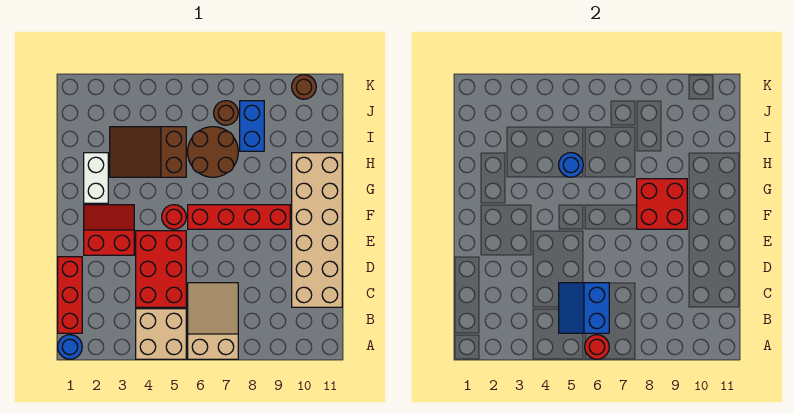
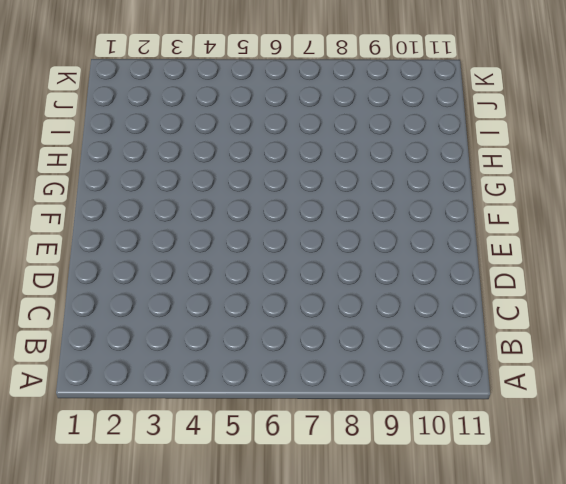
none -> blue 1x1 round brick [58,335,82,359]
none -> tan 2x2 brick [136,309,186,359]
none -> tan 2x3 slope [188,283,238,359]

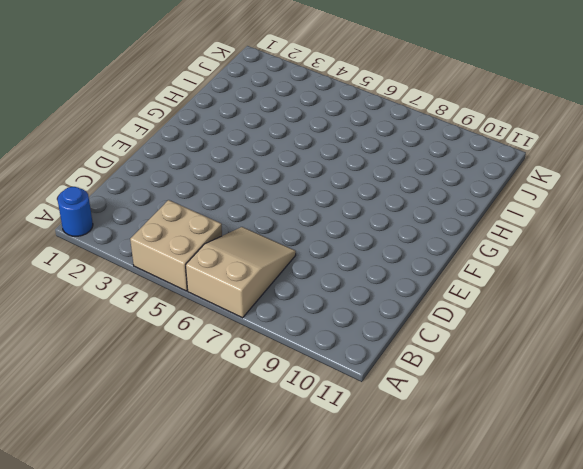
none -> red 1x3 brick [58,257,82,333]
none -> red 2x3 brick [136,231,186,307]
none -> tan 2x6 brick [292,153,342,307]

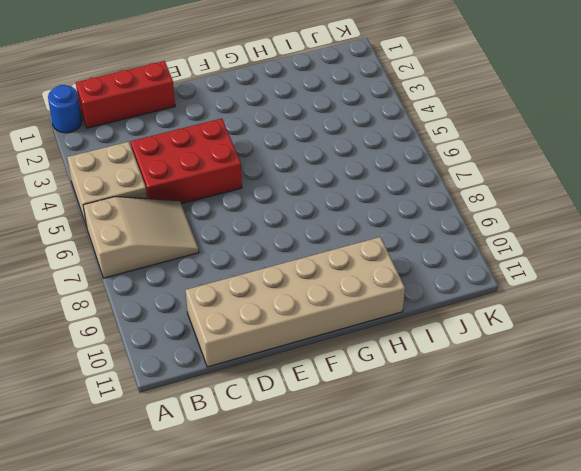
none -> red 2x2 slope [84,205,134,255]
none -> red 1x1 round brick [162,205,186,229]
none -> red 1x4 brick [188,205,290,229]

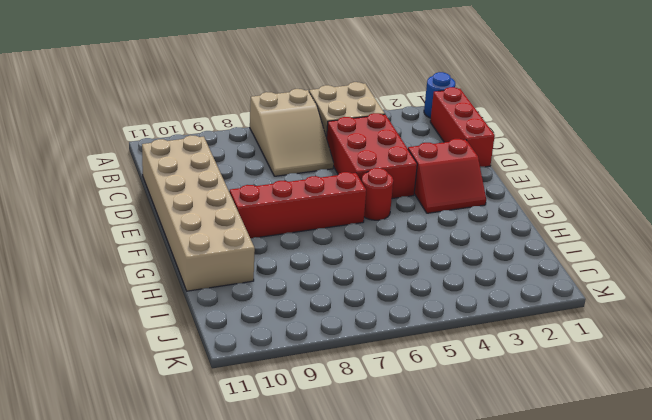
none -> white 1x2 brick [84,153,108,203]
none -> brown 2x3 slope [110,127,186,177]
none -> brown 2x2 round brick [188,127,238,177]

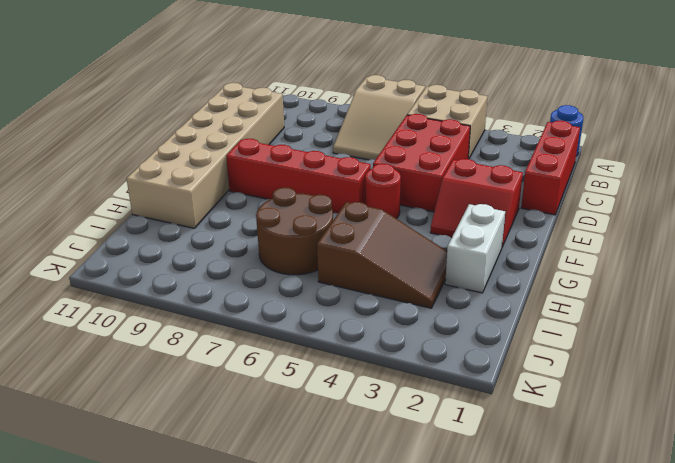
none -> blue 1x2 brick [240,101,264,151]
none -> brown 1x1 round brick [214,101,238,125]
none -> brown 1x1 round brick [292,75,316,99]

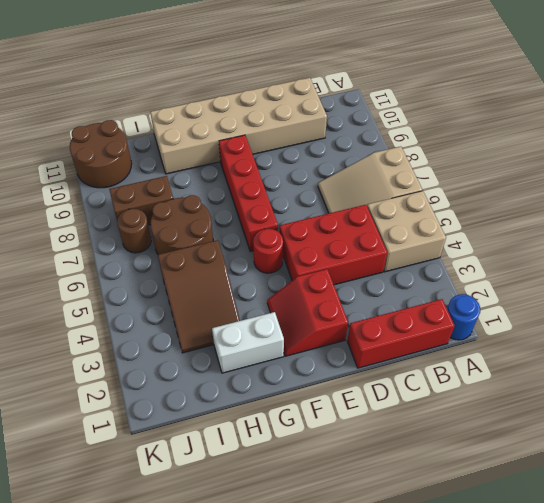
brown 1x2 brick [109,176,173,225] -> blue 1x2 brick [240,101,264,151]
brown 2x2 round brick [70,120,132,188] -> brown 1x1 round brick [292,75,316,99]
none -> red 1x1 round brick [585,335,609,359]
none -> blue 2x2 slope [559,283,609,333]
none -> red 2x2 brick [637,179,687,229]

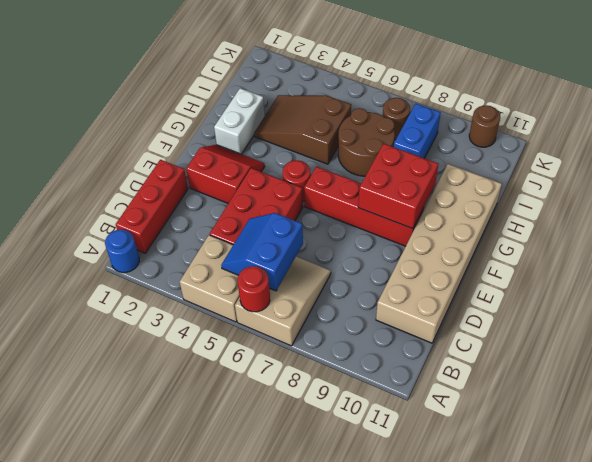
none -> blue 1x1 round brick [559,153,583,177]

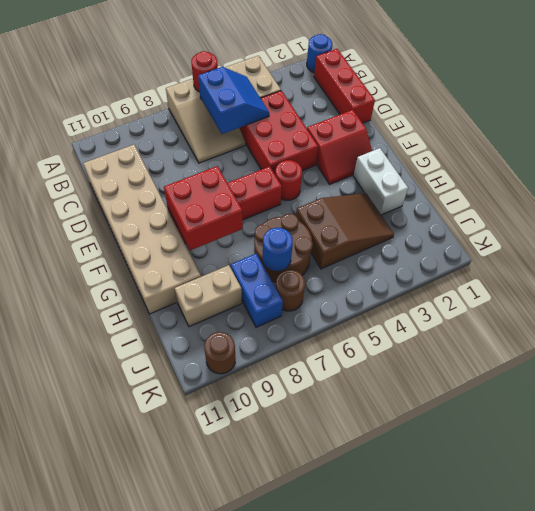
blue 1x1 round brick [263,228,293,271] -> blue 1x1 round brick moved to [559,153,583,177]
tan 1x2 brick [175,265,242,327] -> none

